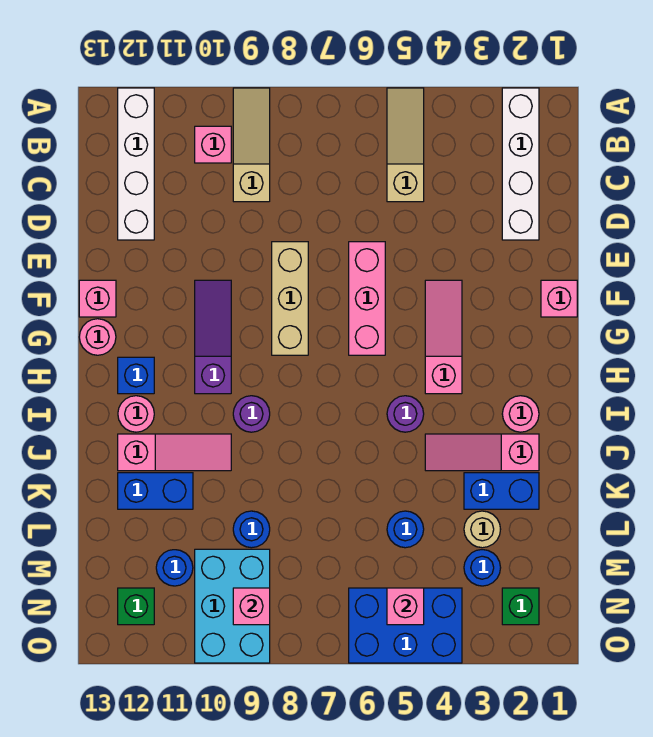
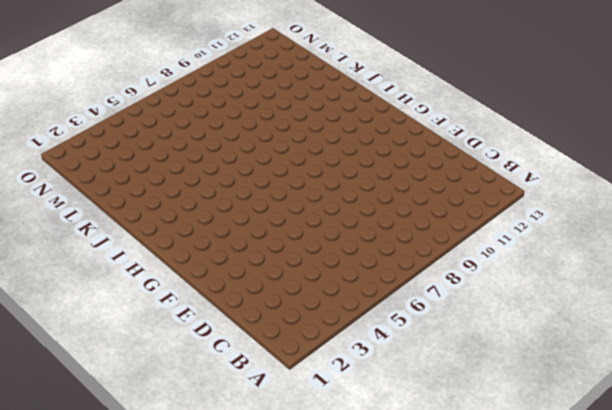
none -> white 1x4 brick [502,88,539,240]
none -> tan 1x3 slope [387,88,424,202]
none -> tan 1x3 slope [233,88,270,202]
none -> white 1x4 brick [118,88,154,240]

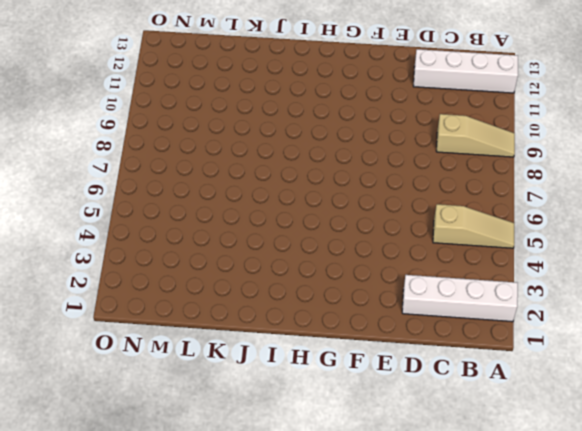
none -> pink 1x1 brick [195,126,231,163]
none -> pink 1x3 brick [349,242,385,355]
none -> tan 1x3 brick [272,242,308,355]
none -> pink 1x1 brick [541,280,577,317]

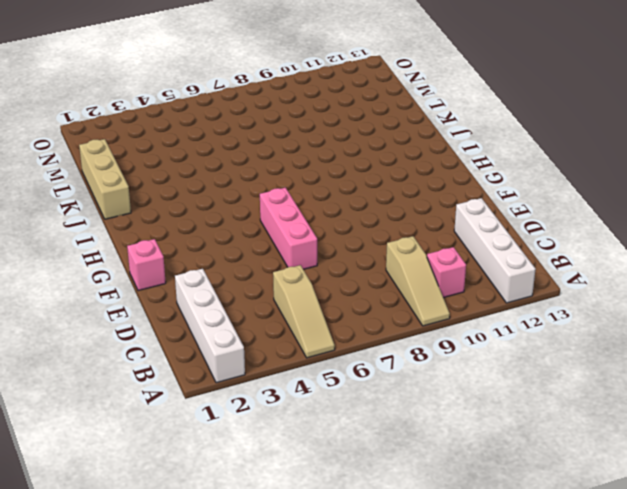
tan 1x3 brick [79,139,131,219] -> tan 1x3 brick moved to [272,242,308,355]
none -> pink 1x3 slope [425,280,462,394]
none -> purple 1x3 slope [195,280,231,394]
none -> pink 1x1 brick [79,280,116,317]
none -> pink 1x1 round brick [79,319,116,355]

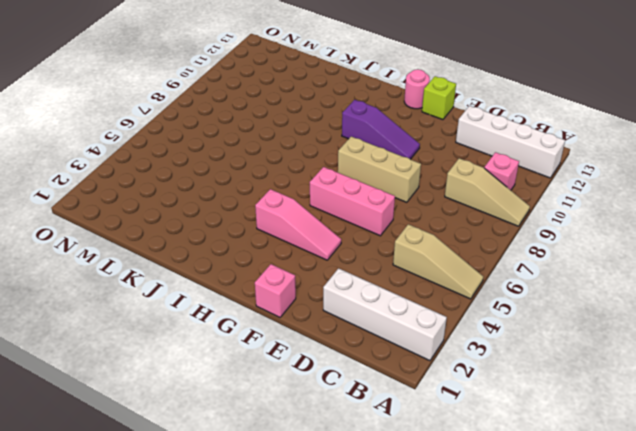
lime 1x1 brick [422,76,456,120] -> pink 1x1 brick [79,280,116,317]
none -> blue 1x1 brick [118,357,154,394]
none -> pink 1x1 round brick [502,396,539,432]
none -> purple 1x1 round brick [387,396,424,432]
none -> purple 1x1 round brick [233,396,270,432]

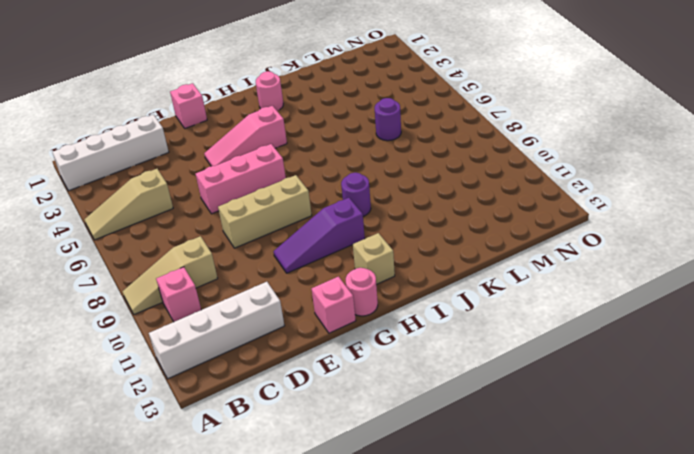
tan 1x1 brick [353,233,395,285] -> blue 1x1 brick [118,357,154,394]
purple 1x1 round brick [375,98,401,141] -> purple 1x1 round brick moved to [387,396,424,432]
none -> pink 1x1 round brick [118,396,154,432]
none -> pink 1x3 slope [425,434,539,471]
none -> pink 1x3 slope [118,434,231,471]
none -> blue 1x2 brick [464,473,539,509]

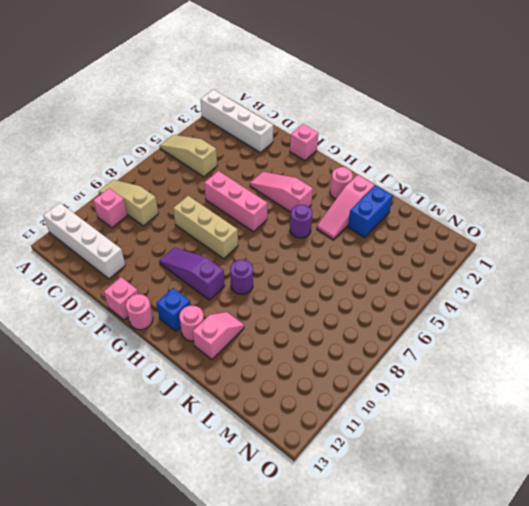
pink 1x2 slope [193,312,244,359] -> pink 1x3 slope [118,434,231,471]
none -> blue 1x2 brick [118,473,193,509]
none -> tan 1x1 round brick [464,511,501,548]
none -> blue 1x1 round brick [387,511,424,548]
none -> blue 1x1 round brick [233,511,270,548]

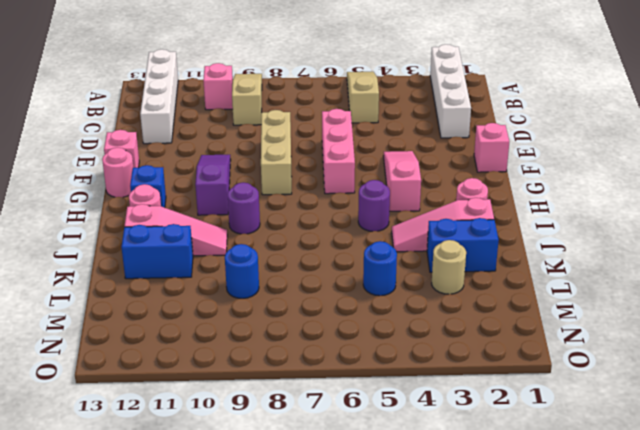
none -> blue 1x1 round brick [464,550,501,586]
none -> cyan 2x3 brick [195,549,270,663]
none -> blue 1x1 round brick [156,550,193,586]
none -> green 1x1 brick [502,588,539,625]

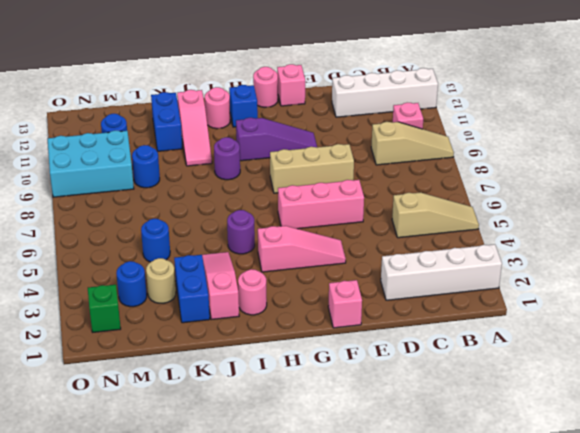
none -> blue 2x3 brick [349,588,462,663]
none -> green 1x1 brick [118,588,154,625]
none -> pink 1x1 brick [387,588,424,625]
none -> pink 1x1 brick [233,588,270,625]

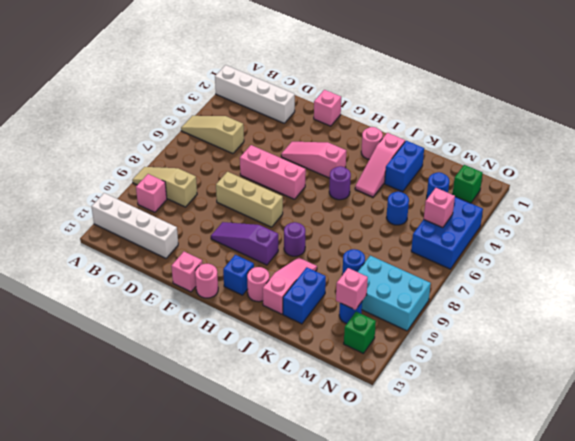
pink 1x1 brick [336,268,368,310] -> pink 1x1 brick moved to [233,588,270,625]
none -> tan 1x1 round brick [464,511,501,548]

